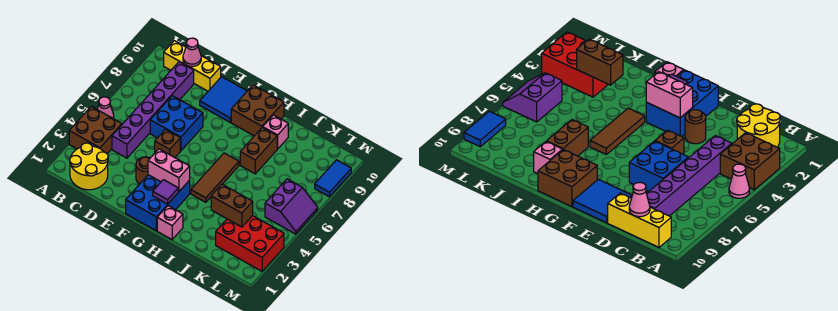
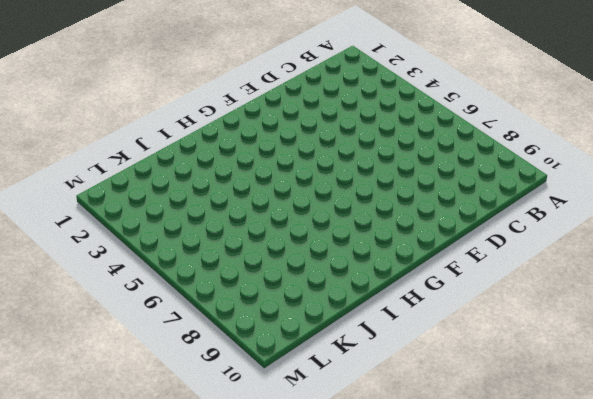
none -> brown 2x2 brick [69,106,122,154]
none -> pink 1x1 cone [97,97,114,119]
none -> yellow 2x2 round brick [70,143,108,190]

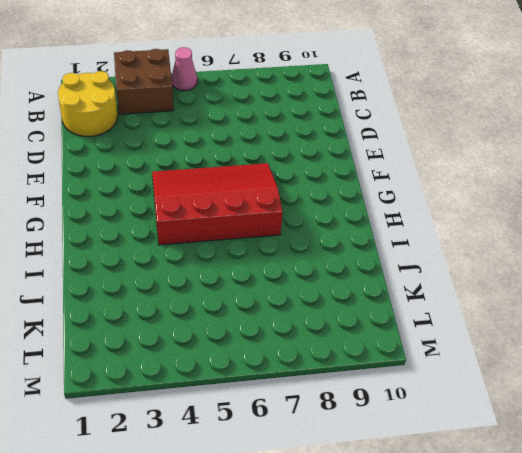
red 3x4 slope [152,163,283,245] -> brown 1x3 tile [191,153,239,202]
none -> yellow 1x3 brick [164,41,221,91]
none -> purple 1x6 brick [112,62,194,158]
none -> blue 2x2 brick [150,96,203,151]

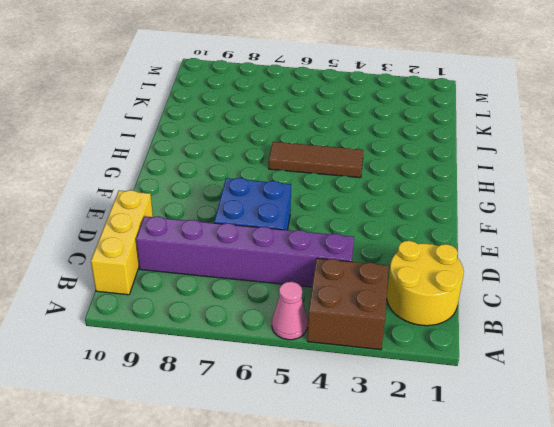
none -> brown 1x1 round brick [136,157,150,184]
none -> brown 1x1 brick [155,129,180,157]
none -> blue 2x2 tile [200,77,247,122]

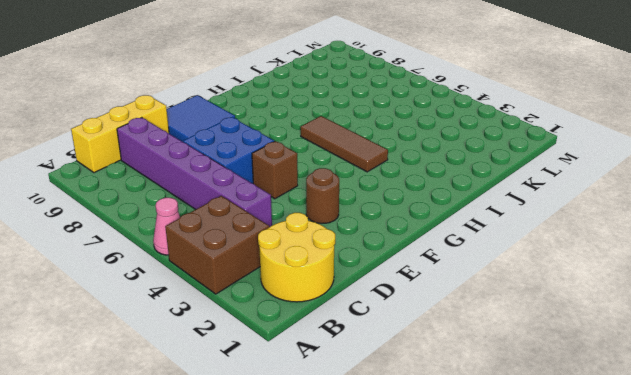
none -> blue 2x3 brick [126,175,190,231]
none -> brown 2x2 brick [231,85,284,136]
none -> pink 1x1 brick [157,206,183,240]

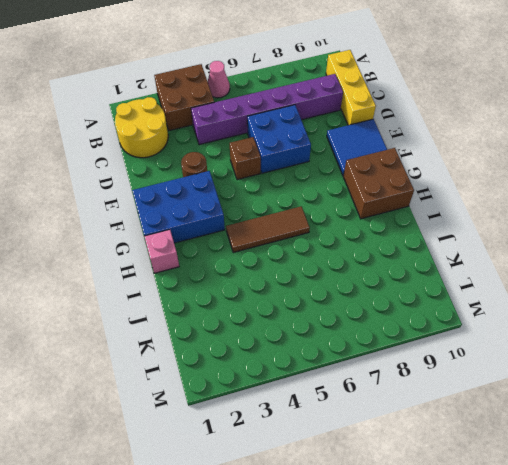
none -> brown 1x2 brick [240,127,277,174]
none -> pink 1x1 brick [263,115,288,149]
none -> red 2x3 brick [216,216,284,271]

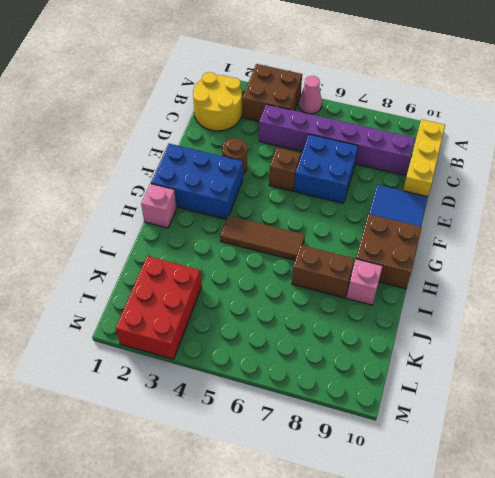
none -> purple 2x2 slope [265,179,318,234]
none -> blue 1x2 tile [315,160,351,197]
none -> pink 1x1 cone [183,38,201,67]

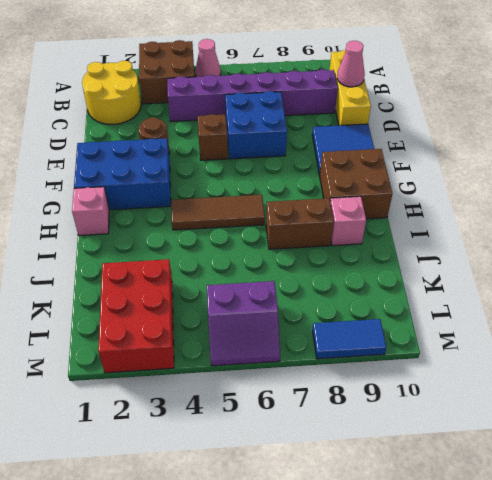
none -> pink 1x2 brick [148,149,190,192]
none -> purple 1x1 tile [153,180,178,204]
none -> brown 1x2 brick [211,184,253,227]

